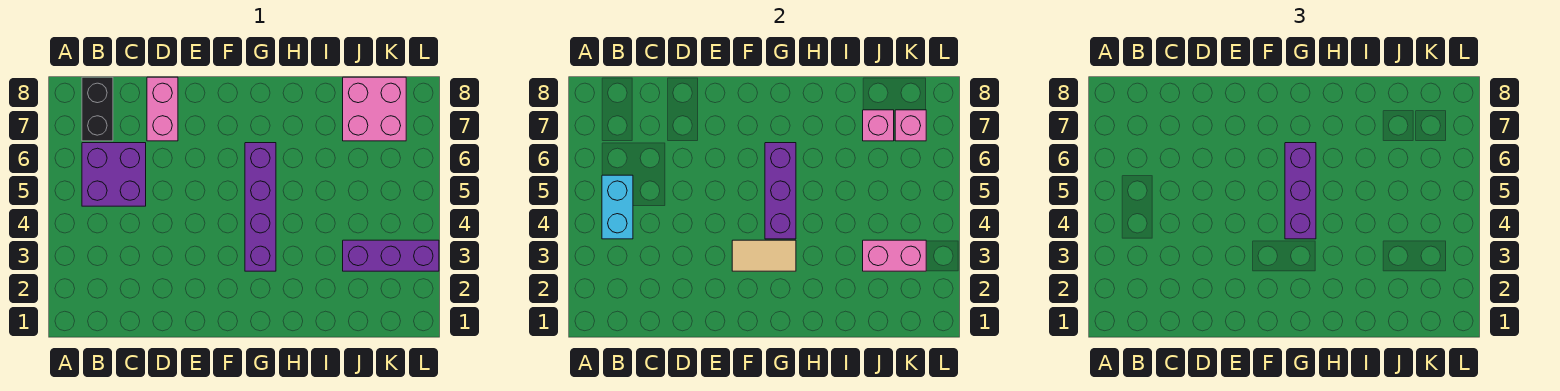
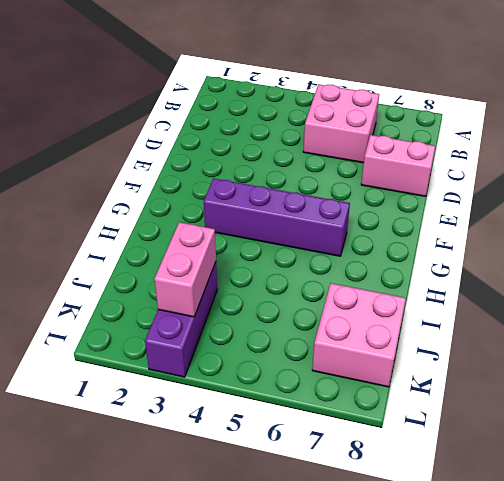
pink 2x2 brick [303,84,379,163] -> purple 2x2 brick [82,143,146,206]
none -> black 1x2 brick [82,77,113,141]
none -> cyan 1x2 brick [602,175,633,239]
none -> tan 1x2 tile [732,240,796,271]

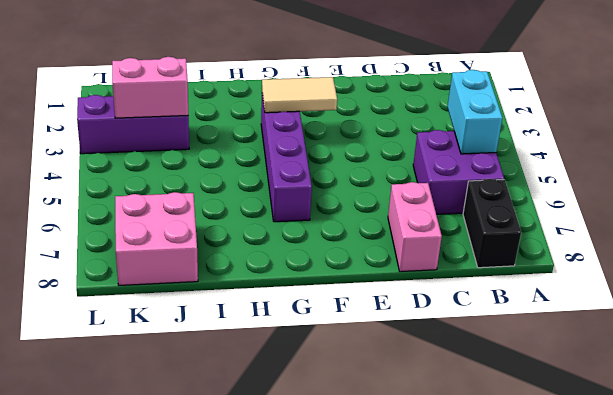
none -> purple 1x3 brick [765,143,796,239]
none -> pink 1x1 brick [863,110,894,141]
none -> pink 1x1 brick [895,110,926,141]

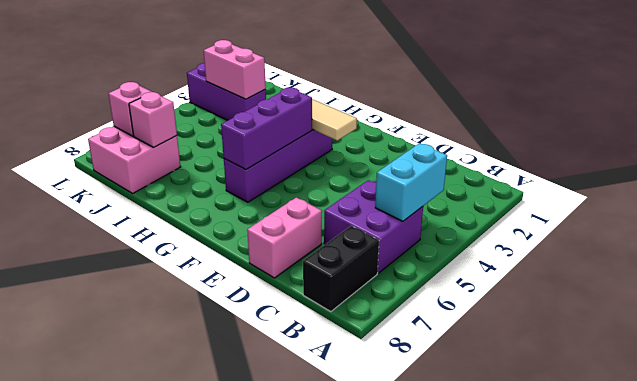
none -> purple 1x3 brick [1285,143,1316,239]

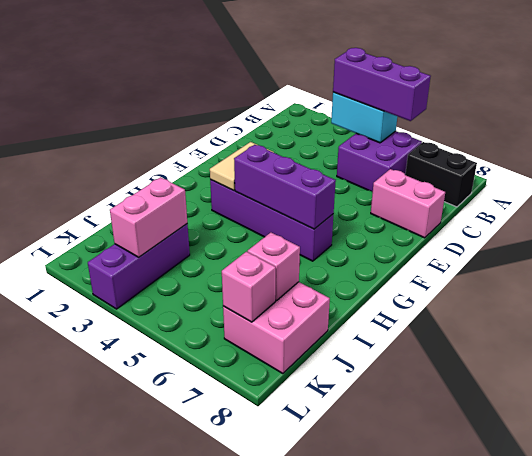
purple 1x3 brick [333,48,431,121] -> purple 1x3 brick moved to [1285,143,1316,239]

